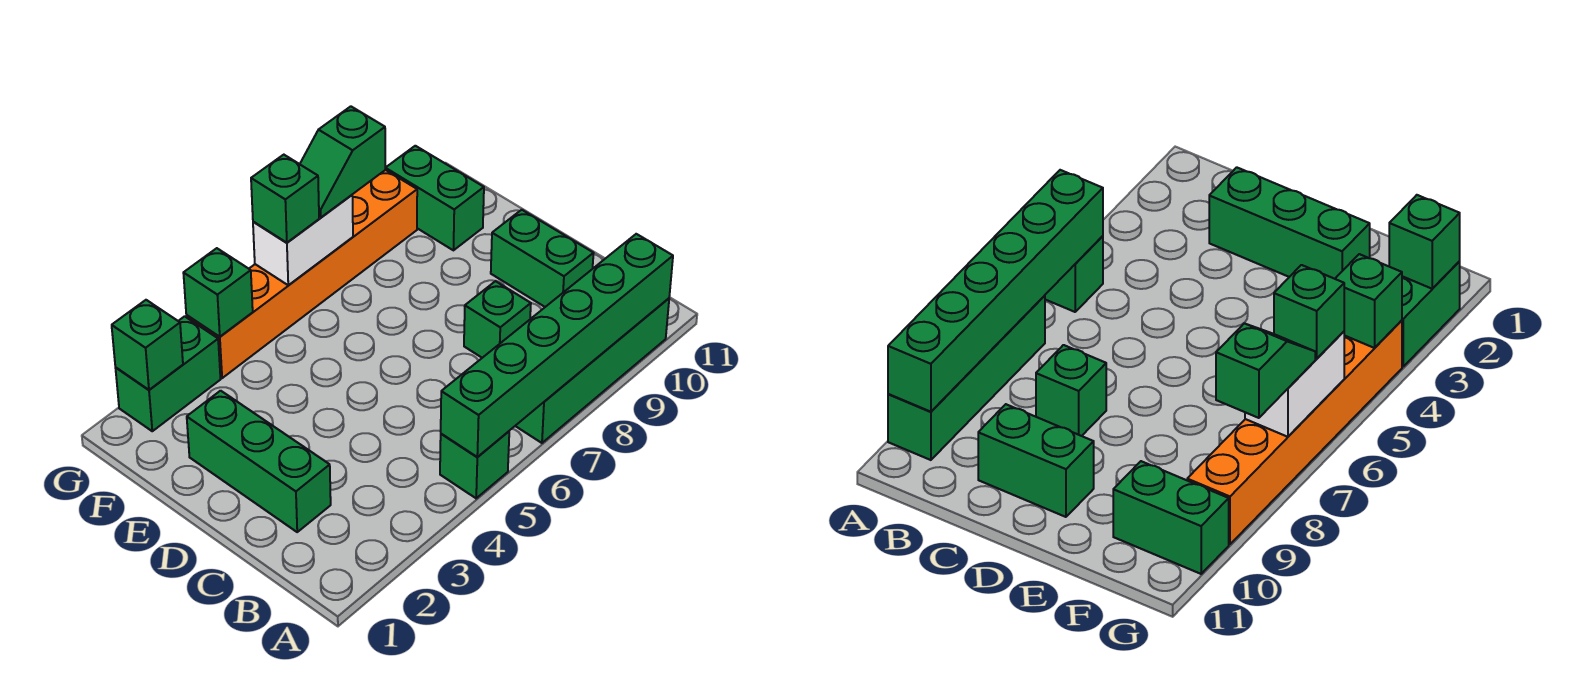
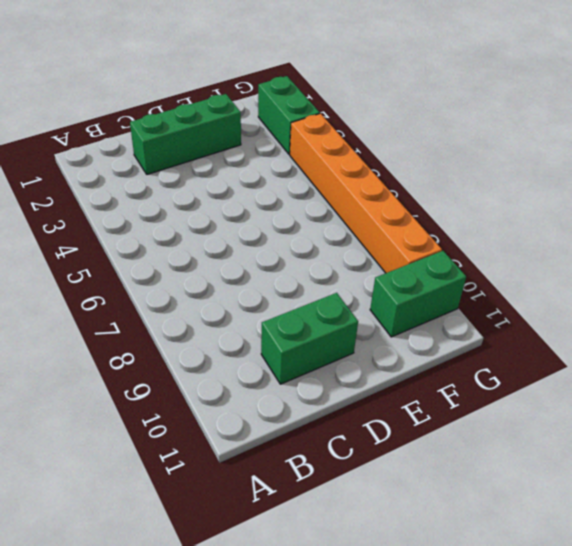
none -> green 1x1 brick [440,431,509,498]
none -> green 1x4 brick [516,298,669,443]
none -> green 1x1 brick [464,281,531,358]

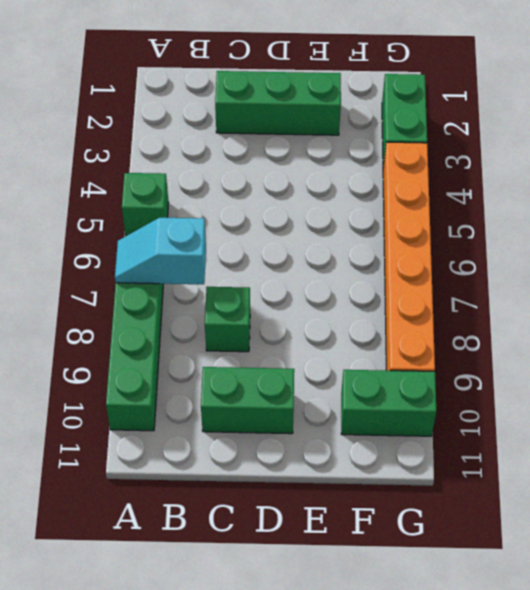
cyan 1x2 slope [115,218,206,284] -> green 1x6 brick [441,234,673,457]
none -> green 1x1 brick [112,300,183,390]
none -> green 1x1 brick [183,248,253,337]
none -> white 1x2 brick [253,195,353,285]

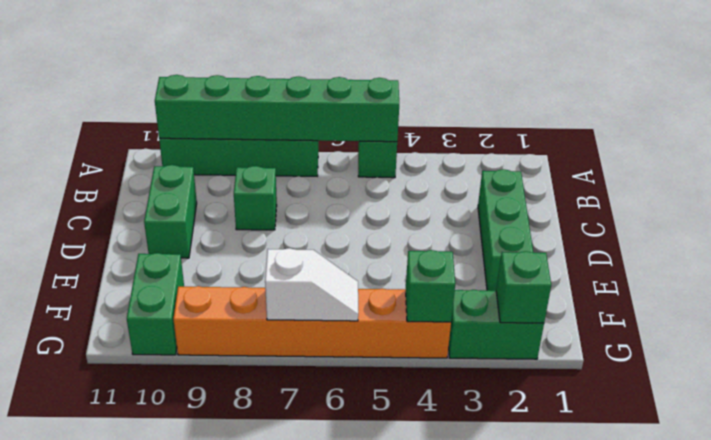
white 1x2 slope [265,248,358,321] -> white 1x2 brick [253,195,353,285]
none -> green 1x1 brick [251,155,319,243]
none -> green 1x2 slope [300,106,385,217]

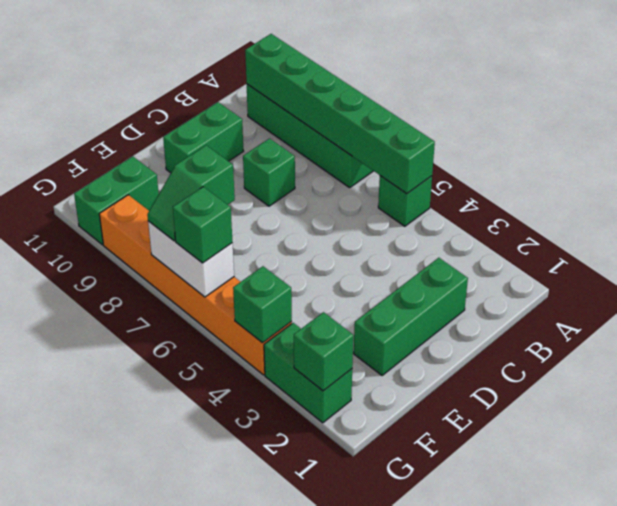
green 1x2 slope [147,145,235,241] -> green 1x2 slope turned to [300,106,385,217]

